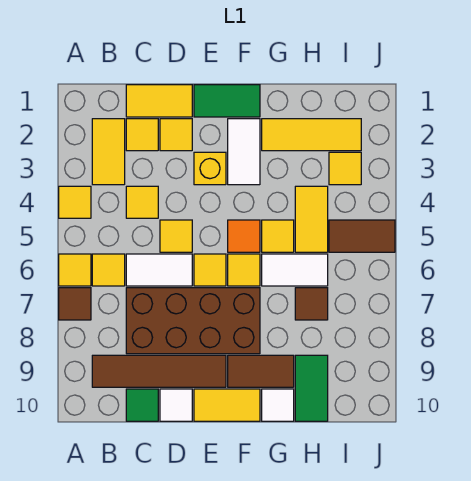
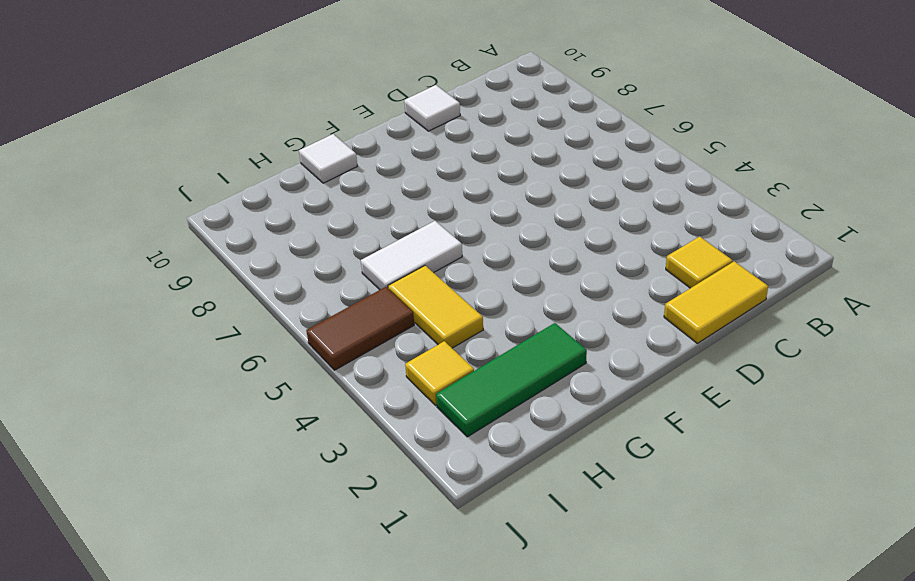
green 1x3 tile [436,323,587,437] -> yellow 1x3 tile [262,119,361,151]
none -> yellow 1x1 tile [59,186,91,218]
none -> yellow 1x1 tile [59,254,91,286]
none -> brown 1x1 tile [59,288,91,320]
none -> yellow 1x2 tile [92,119,125,185]

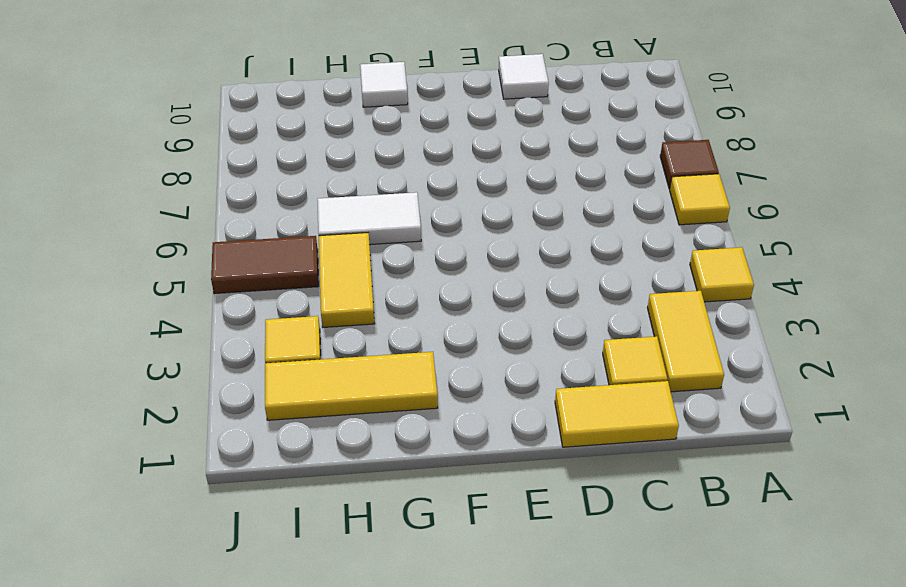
none -> yellow 1x1 tile [92,254,125,286]
none -> brown 1x4 tile [92,355,226,387]
none -> yellow 1x1 tile [126,186,158,218]
none -> white 1x2 tile [126,254,192,286]

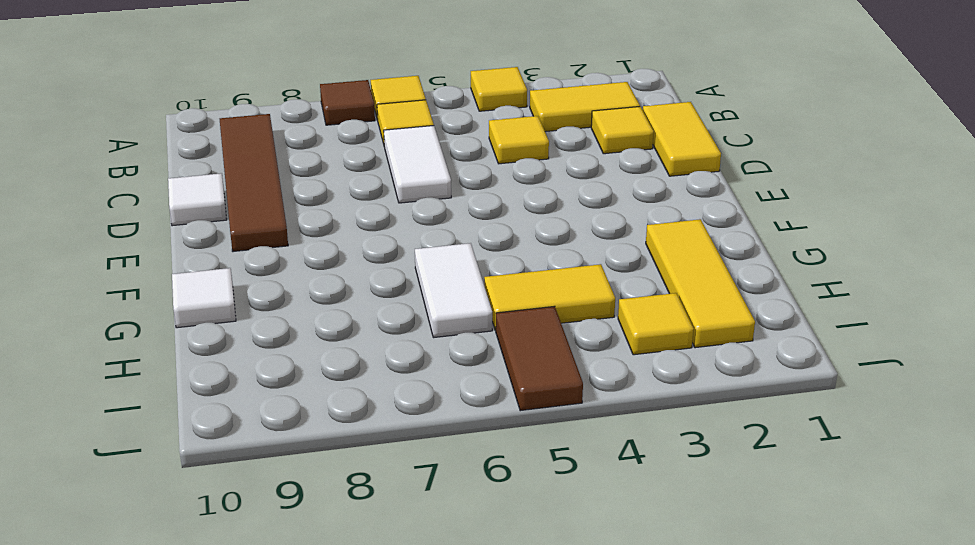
none -> brown 2x4 brick [126,288,260,354]
none -> green 1x1 tile [126,389,158,421]
none -> yellow 1x1 tile [160,119,192,151]
none -> yellow 1x1 tile [160,220,192,252]

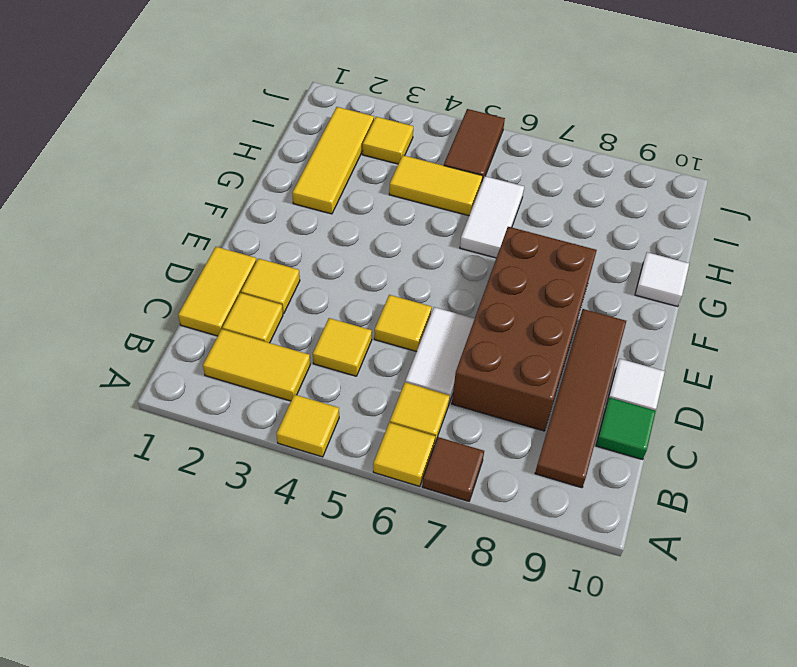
none -> green 1x2 tile [194,85,260,117]
none -> yellow 1x1 brick [194,152,226,185]
none -> yellow 1x1 tile [194,254,226,286]
none -> yellow 1x2 tile [194,389,260,421]

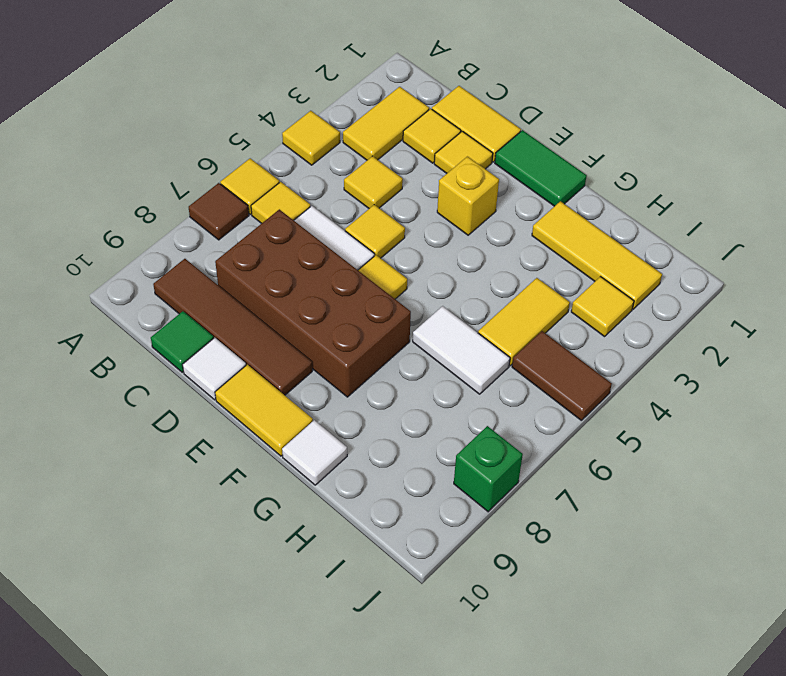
green 1x1 brick [454,426,523,512] -> none
none -> white 1x2 tile [228,119,260,185]
none -> orange 1x1 tile [228,220,260,252]
none -> yellow 1x1 tile [228,254,260,286]
none -> brown 1x2 tile [228,355,294,387]

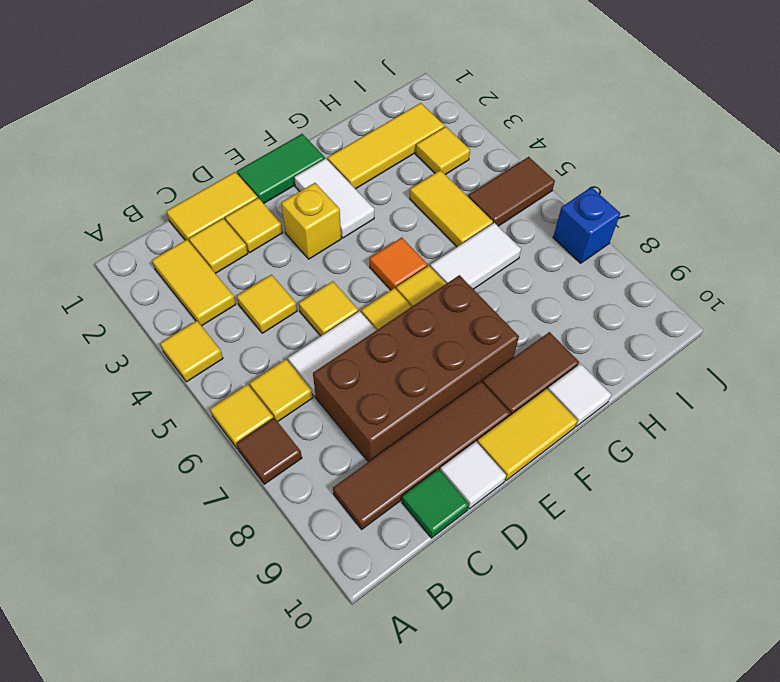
blue 1x1 brick [553,187,620,263] -> none
none -> yellow 1x1 tile [262,220,294,252]
none -> brown 1x1 tile [295,288,328,320]
none -> green 1x2 tile [295,355,328,421]

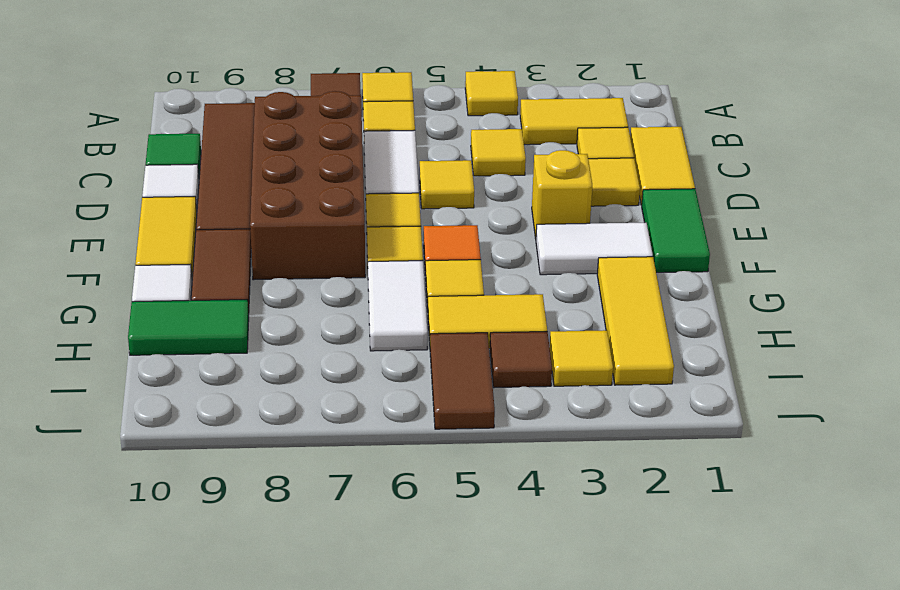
brown 1x1 tile [490,332,552,388] -> brown 1x1 tile moved to [295,288,328,320]

